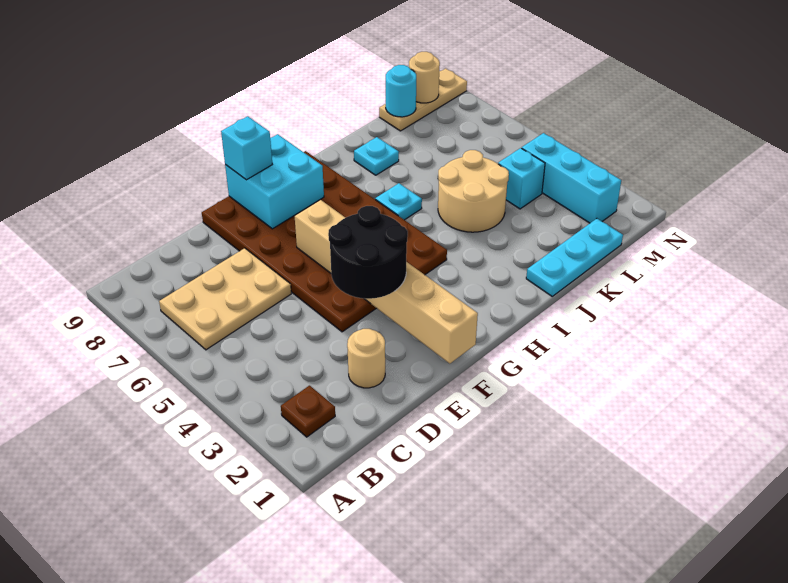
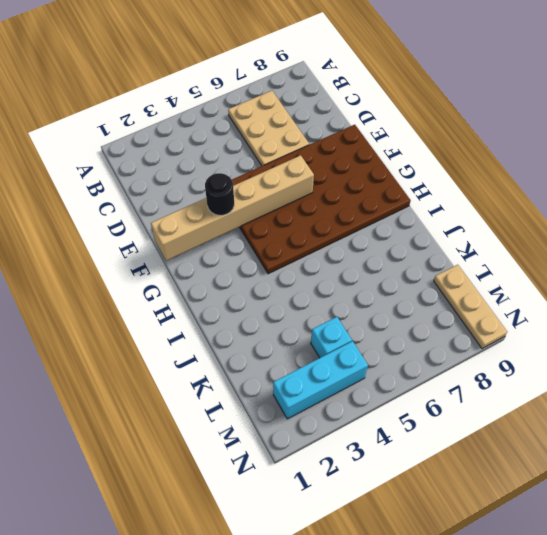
black 1x1 round brick [205,173,234,215] -> black 2x2 round brick [328,206,408,299]
none -> brown 1x1 plate [281,386,335,437]
none -> tan 1x1 round brick [347,329,385,388]
none -> cyan 1x1 plate [375,183,422,220]

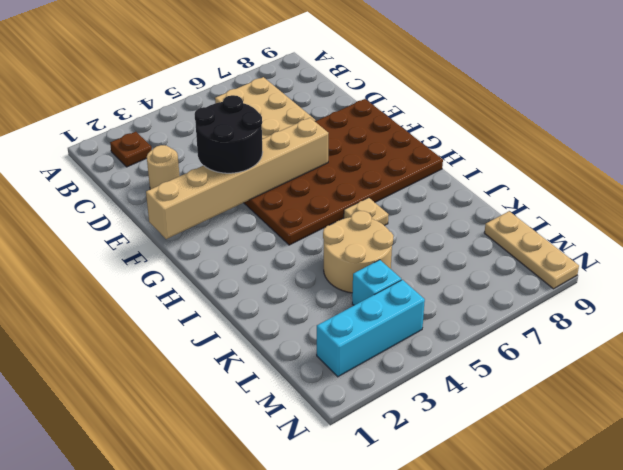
tan 1x1 plate [344,198,388,226] -> cyan 1x1 plate [375,183,422,220]
none -> cyan 1x3 plate [526,218,623,296]
none -> cyan 1x1 plate [354,137,399,175]
none -> cyan 2x2 brick [225,134,324,229]

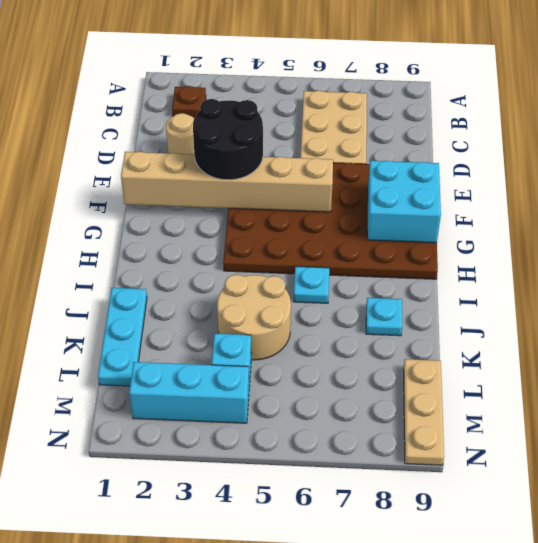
none -> cyan 1x1 round brick [386,65,416,117]
none -> tan 1x1 round brick [409,52,440,103]
none -> cyan 1x1 brick [221,116,272,180]

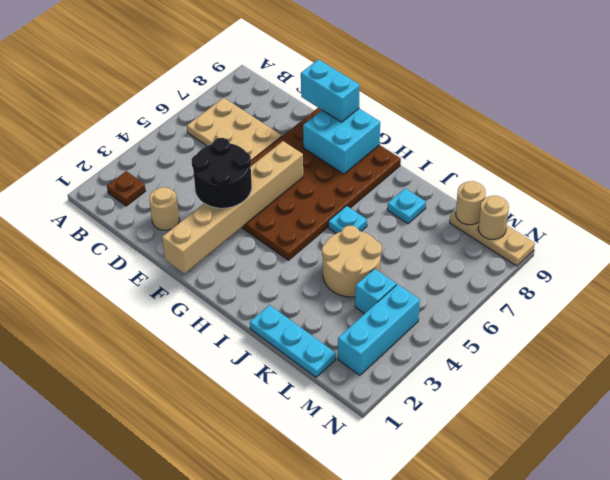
cyan 1x2 brick [301,59,360,122] -> cyan 1x1 brick [221,116,272,180]
tan 1x1 round brick [456,181,486,225] -> cyan 1x1 round brick [386,65,416,117]

